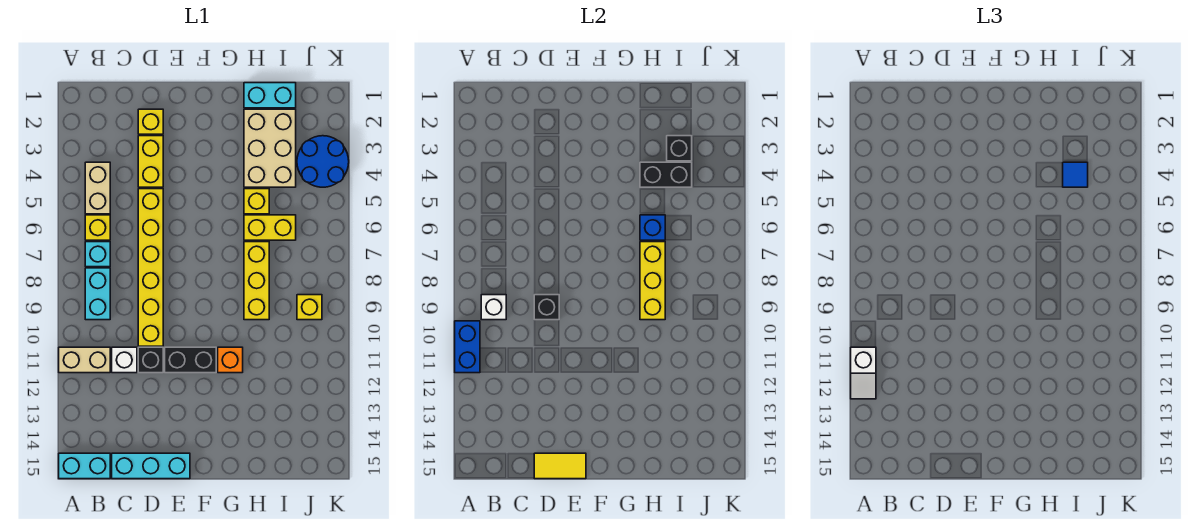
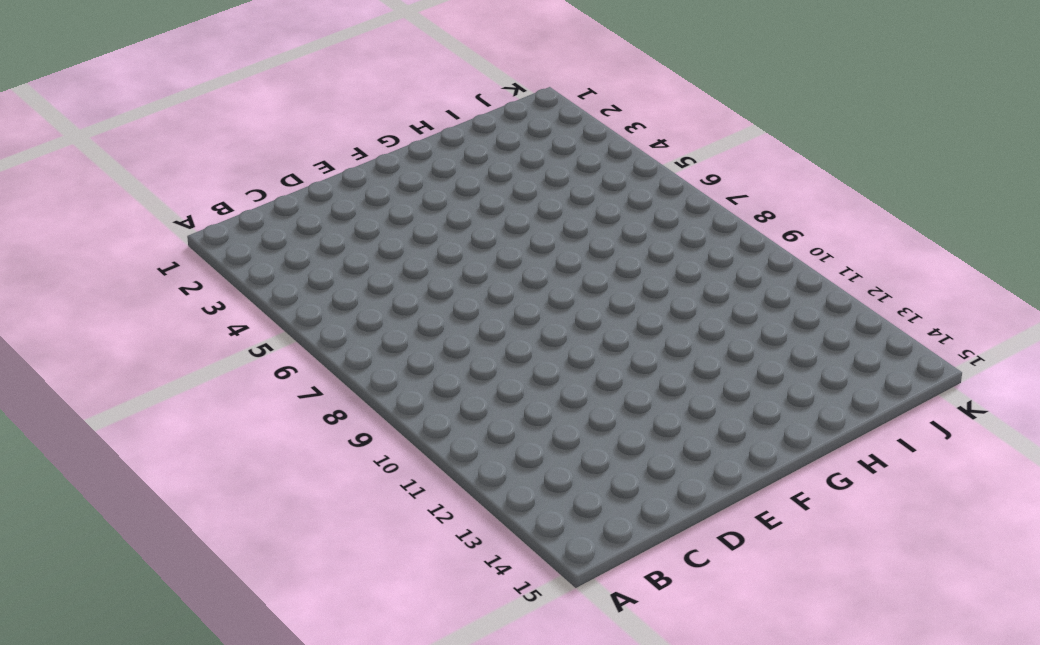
none -> tan 1x2 brick [59,347,110,373]
none -> cyan 1x2 brick [59,453,110,479]
none -> tan 1x2 brick [85,162,110,214]
none -> yellow 1x1 brick [85,215,110,240]

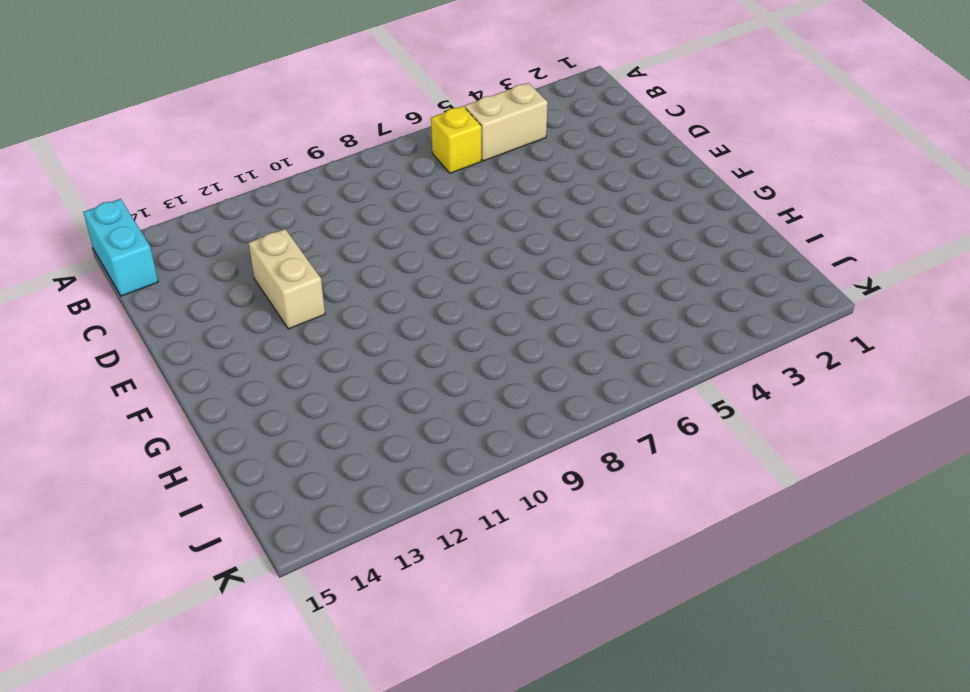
tan 1x2 brick [249,229,325,329] -> tan 1x2 brick moved to [59,347,110,373]
none -> cyan 1x1 brick [85,242,110,267]
none -> cyan 1x2 brick [85,268,110,320]
none -> white 1x1 brick [112,347,137,373]
none -> cyan 1x3 brick [112,453,190,479]

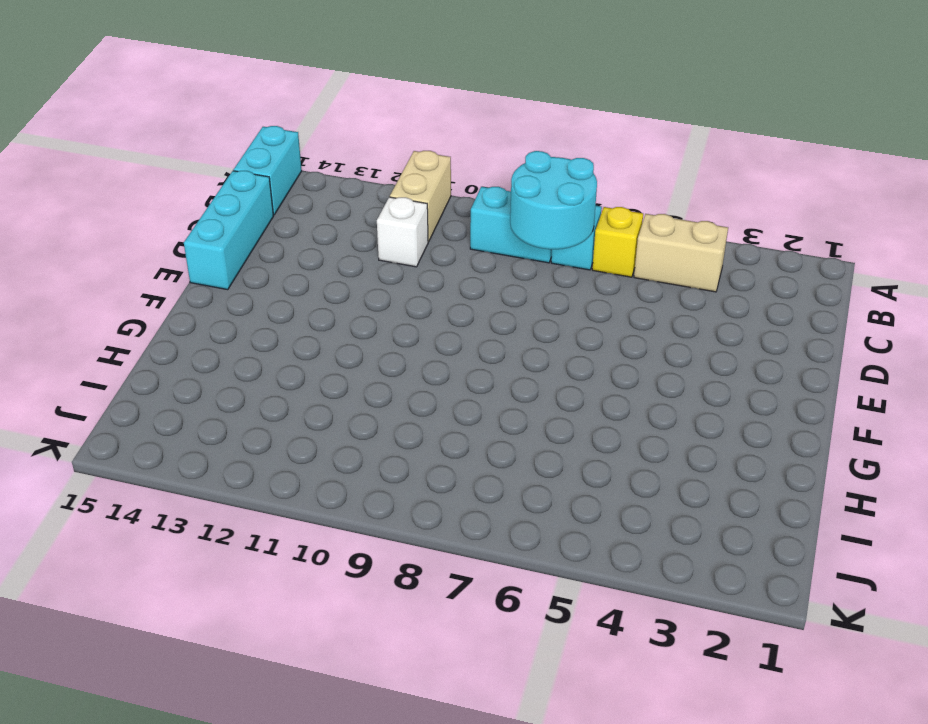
cyan 2x2 round brick [510,151,597,249] -> none
none -> yellow 1x1 brick [138,109,163,134]
none -> yellow 1x2 brick [138,136,163,187]
none -> yellow 1x6 brick [138,189,163,346]
none -> black 1x1 brick [138,347,163,373]

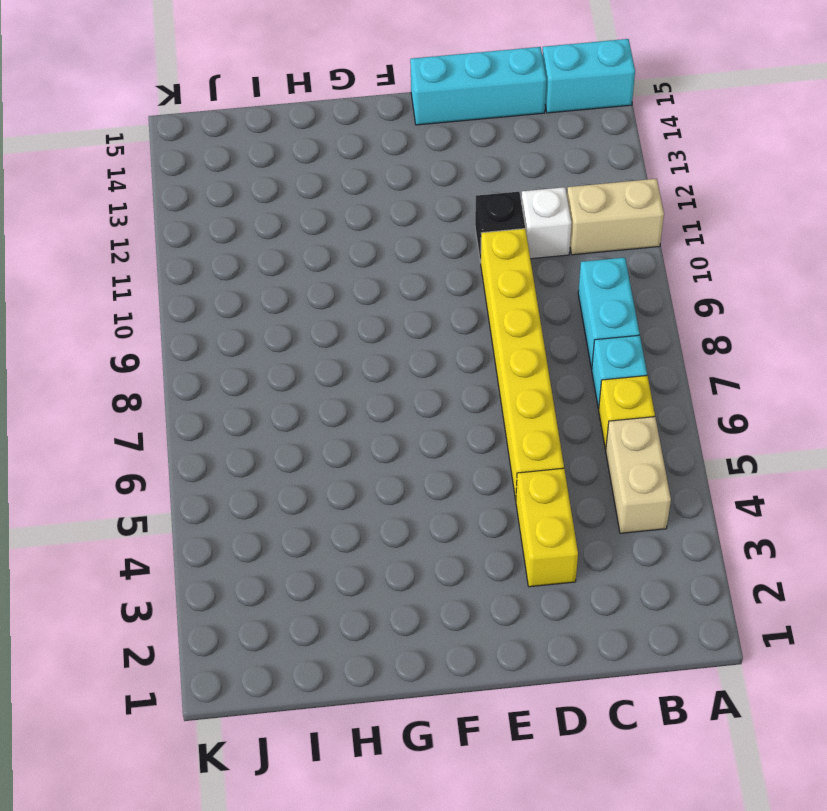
none -> yellow 1x1 brick [138,109,163,134]
none -> black 1x2 brick [165,347,216,373]
none -> orange 1x1 brick [218,347,243,373]
none -> cyan 1x2 brick [244,83,296,108]

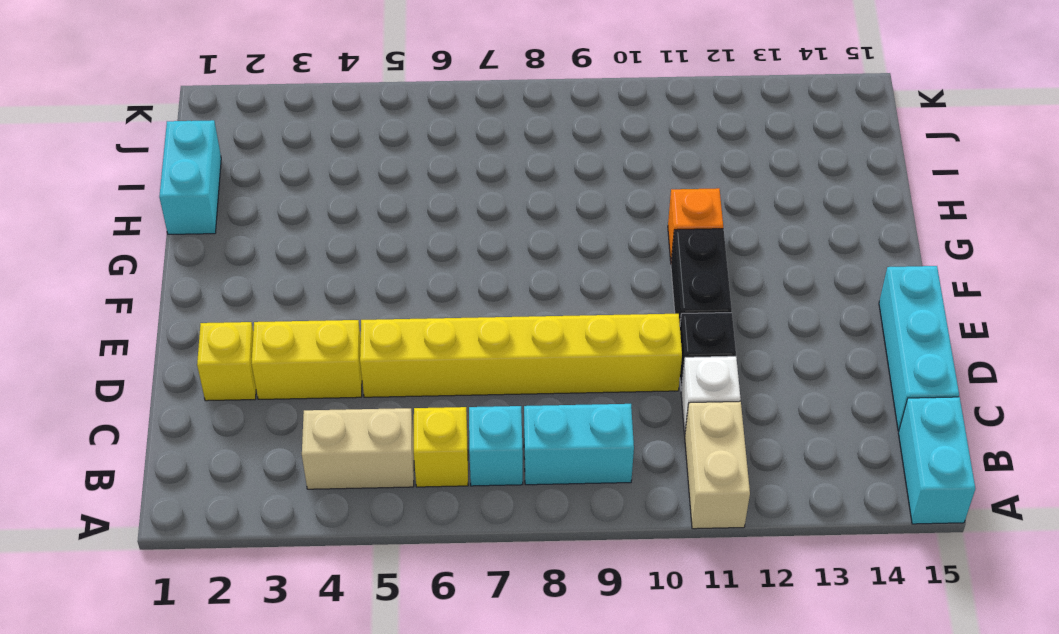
none -> tan 2x3 brick [244,109,296,187]
none -> yellow 1x1 brick [244,189,269,214]
none -> yellow 1x2 brick [244,215,296,240]
none -> yellow 1x3 brick [244,242,269,320]

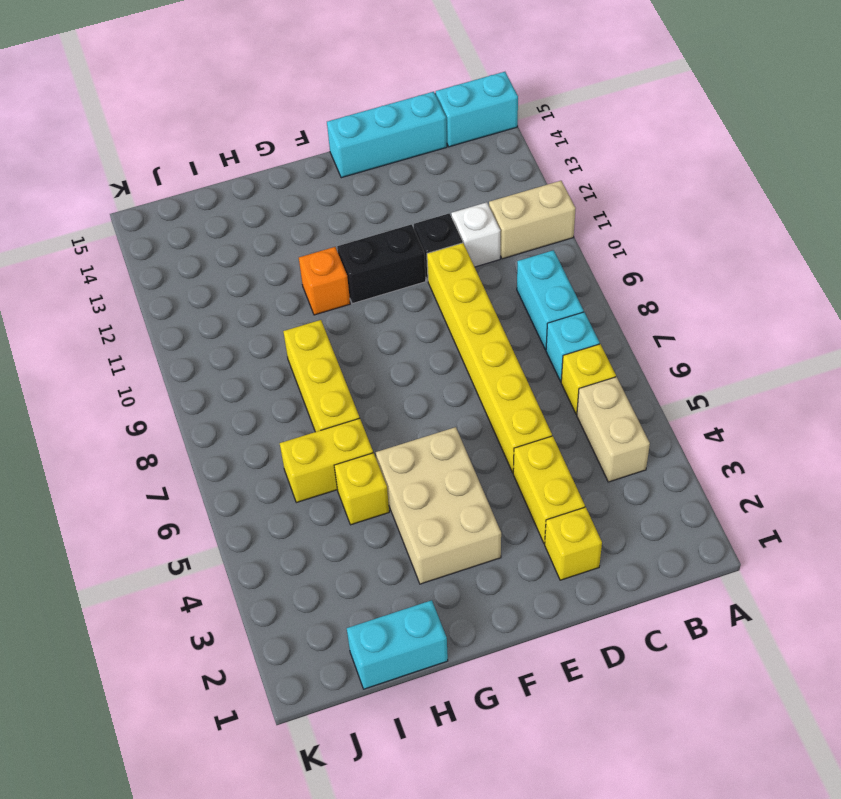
tan 2x3 brick [376,427,501,584] -> tan 2x3 brick moved to [244,109,296,187]
none -> blue 2x2 round brick [297,136,349,187]
none -> yellow 1x1 brick [297,295,322,320]
none -> blue 1x2 brick [455,321,480,373]
none -> white 1x1 brick [481,295,506,320]

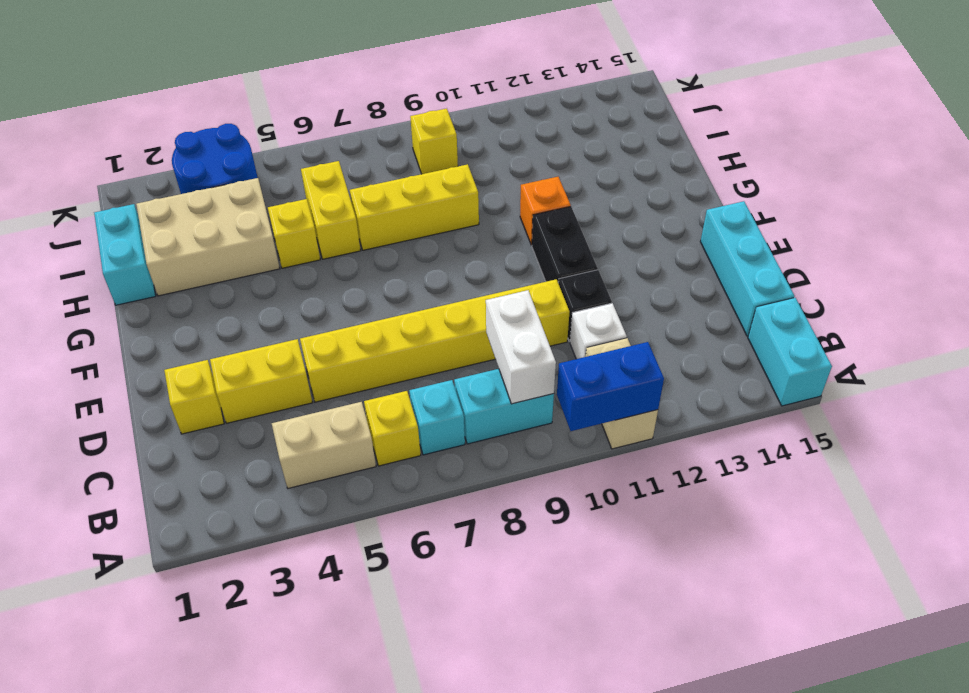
white 1x2 brick [486,290,556,404] -> white 1x1 brick [481,295,506,320]
none -> black 1x1 brick [534,295,559,320]
none -> yellow 1x2 tile [534,453,586,479]
none -> black 1x2 brick [640,162,692,187]
none -> blue 1x1 brick [640,215,665,240]

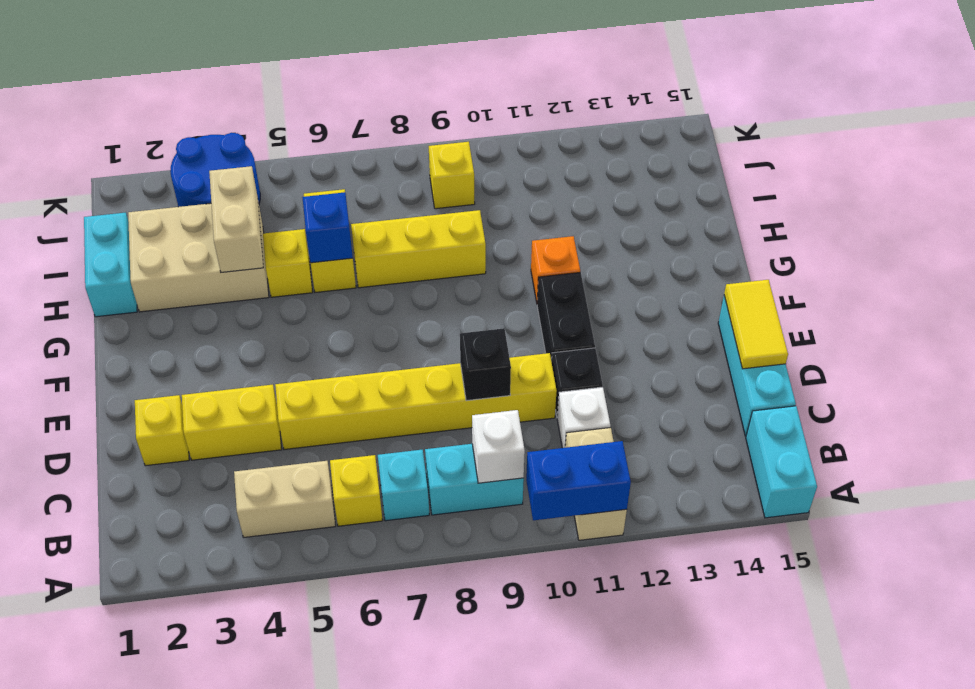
tan 1x2 brick [209,166,263,272] -> black 1x2 brick [640,162,692,187]
none -> yellow 1x3 brick [640,242,665,320]
none -> black 1x1 brick [667,136,692,161]
none -> white 1x2 slope [851,347,876,399]
none -> blue 1x1 tile [1063,162,1088,187]

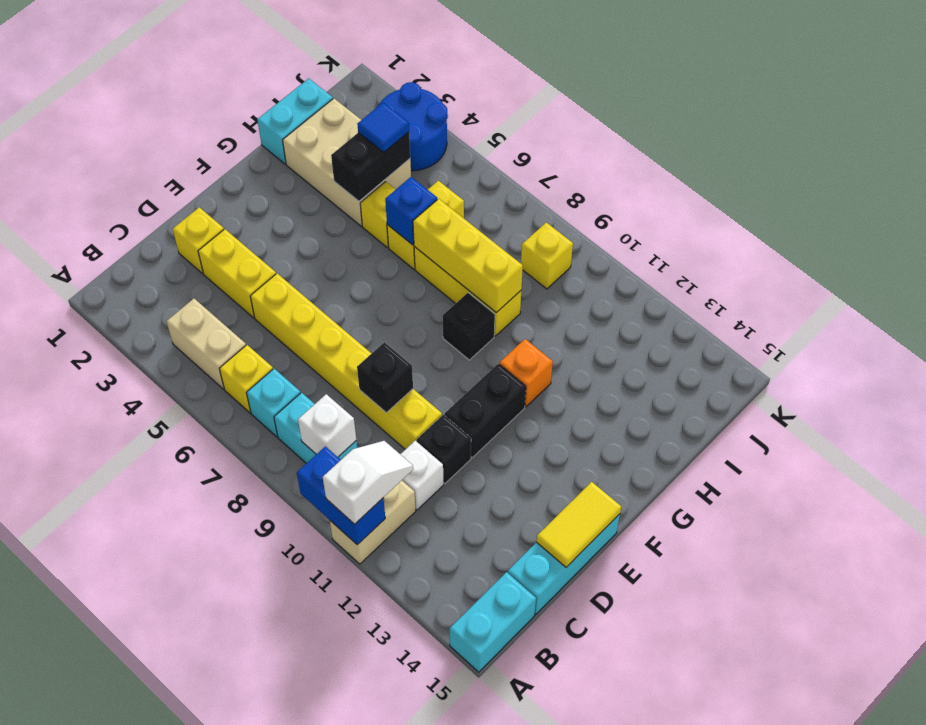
white 1x2 slope [323,441,413,524] -> white 1x2 slope turned to [851,347,876,399]
black 1x1 brick [443,293,495,360] -> black 1x1 brick moved to [667,136,692,161]

